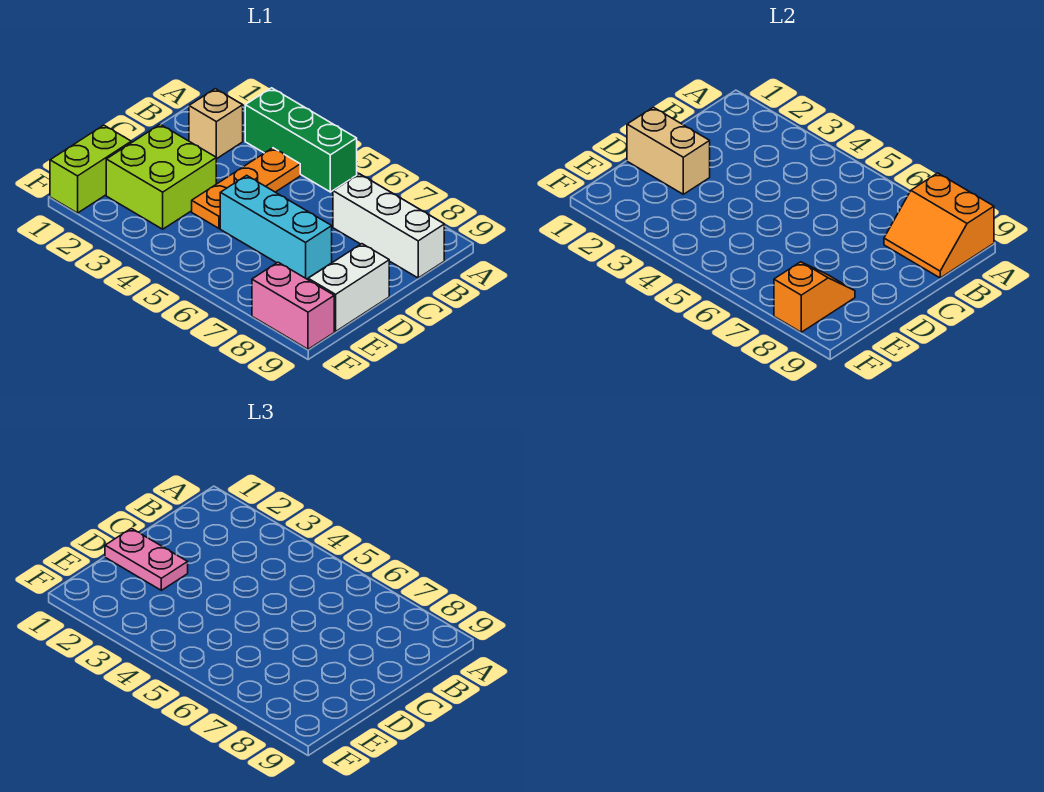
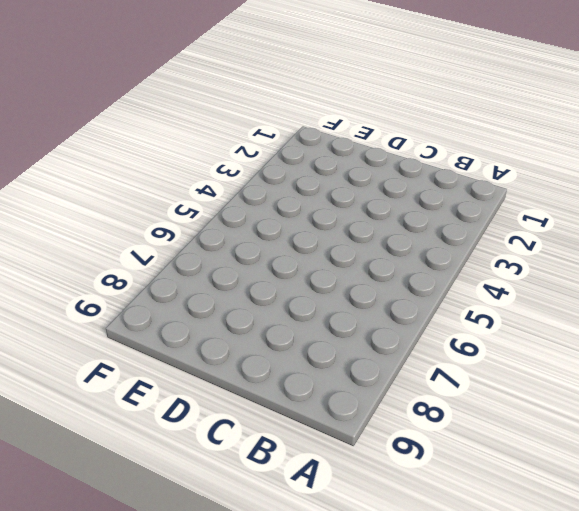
none -> green 1x3 brick [245,88,357,192]
none -> tan 1x1 brick [189,89,243,159]
none -> orange 1x3 plate [192,148,300,228]

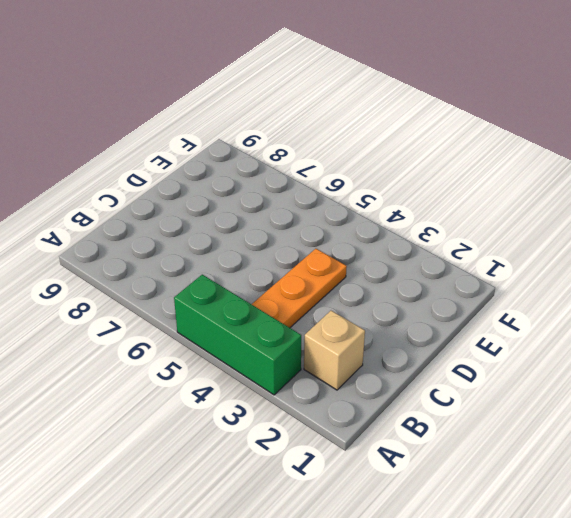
none -> white 1x3 brick [333,174,444,278]
none -> lime 2x2 brick [106,124,216,229]
none -> cyan 1x3 brick [220,175,332,279]

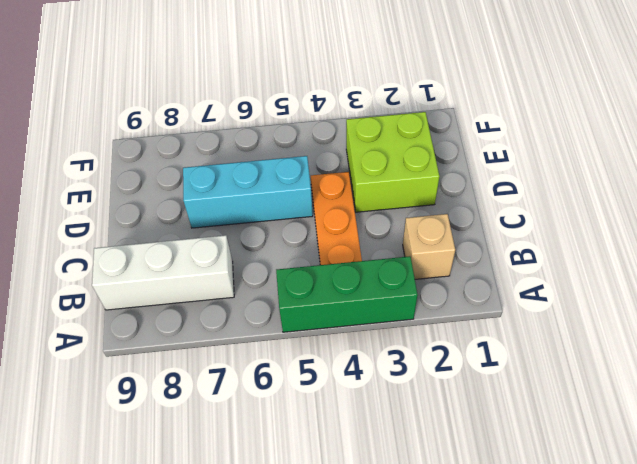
none -> white 1x2 brick [308,244,389,331]
none -> lime 1x2 brick [50,125,131,213]
none -> pink 1x2 brick [252,262,334,349]

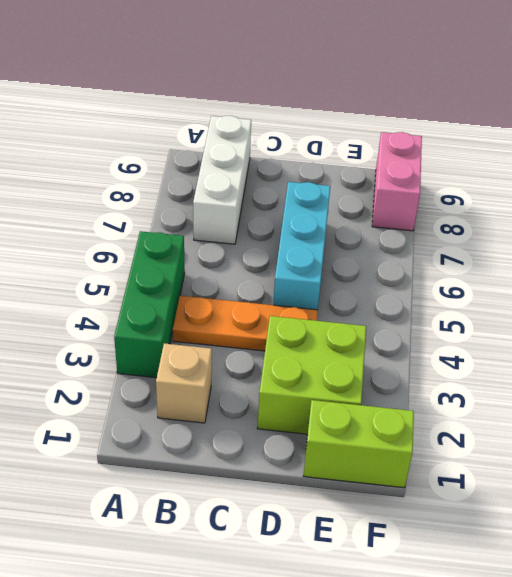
none -> white 1x2 brick [308,244,389,331]
none -> orange 2x2 slope [884,173,994,278]
none -> tan 1x2 brick [627,107,710,194]

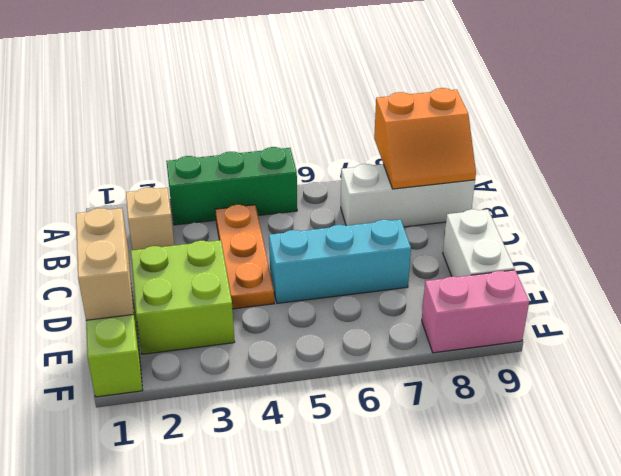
tan 1x2 brick [76,208,134,320] -> tan 1x2 brick turned to [627,107,710,194]
none -> orange 1x2 slope [774,262,855,332]
none -> pink 1x2 plate [105,528,188,590]

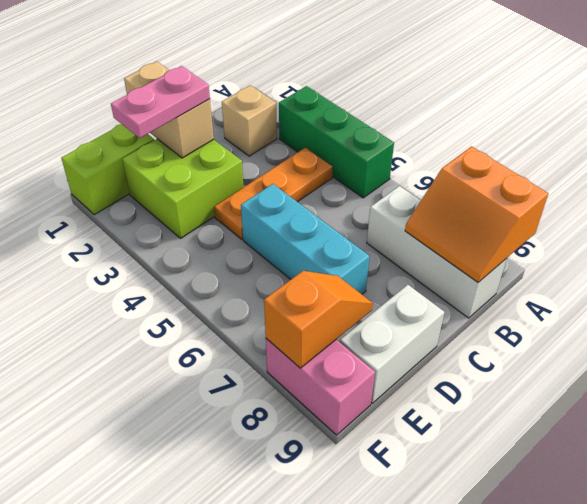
pink 1x2 plate [111,66,210,138] -> pink 1x2 plate turned to [105,528,188,590]

